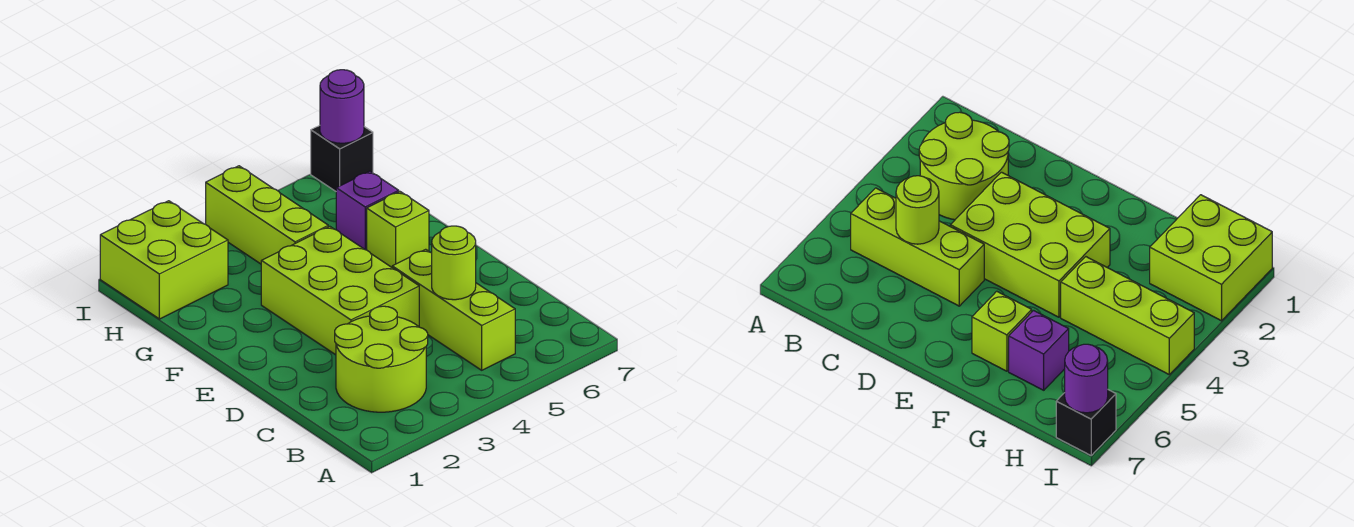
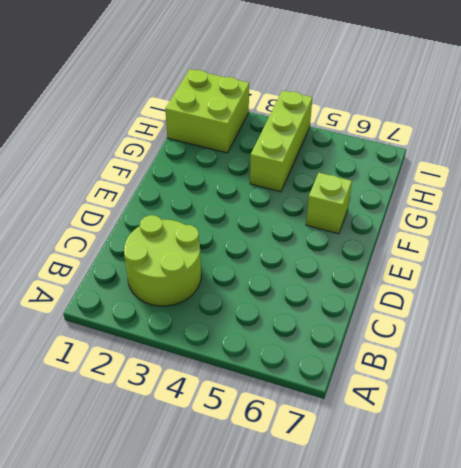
none -> lime 1x3 brick [392,249,515,370]
none -> lime 2x3 brick [261,226,419,355]

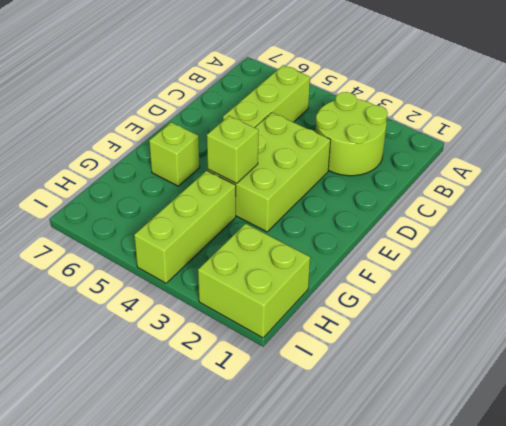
lime 1x1 brick [207,116,259,183] -> none
none -> purple 1x1 brick [336,171,399,250]
none -> black 1x1 brick [311,126,373,191]

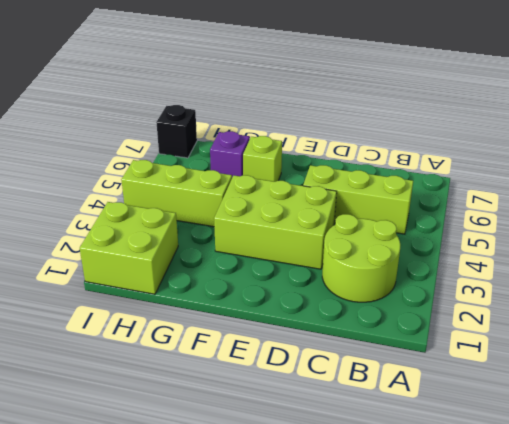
none -> lime 1x1 round brick [432,226,476,300]
none -> purple 1x1 round brick [320,70,364,143]

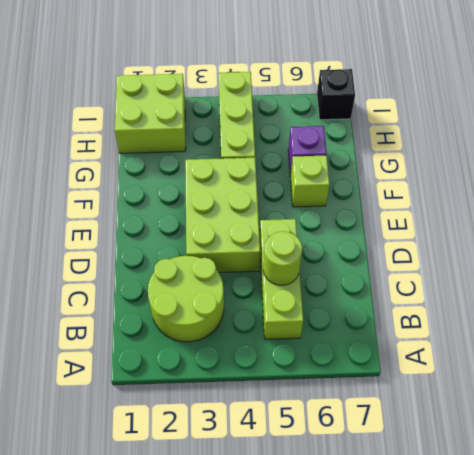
none -> purple 1x1 round brick [320,70,364,143]

